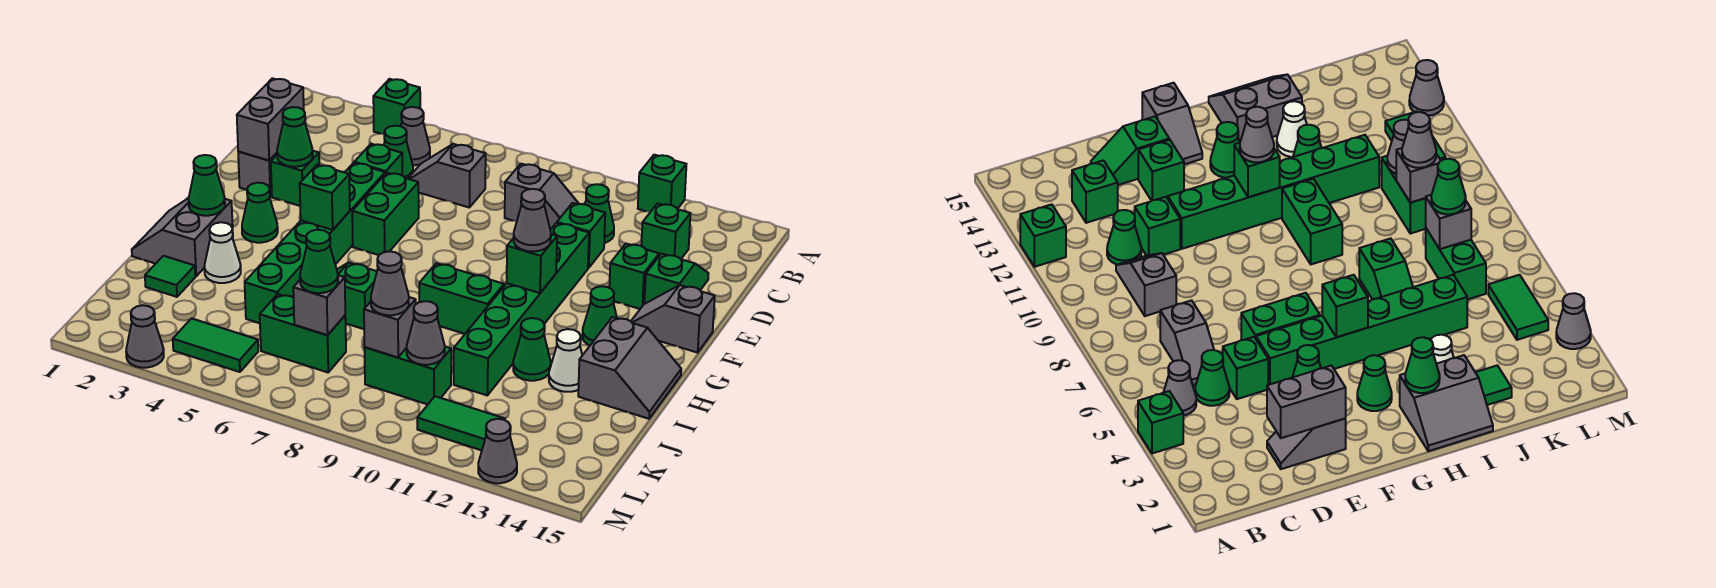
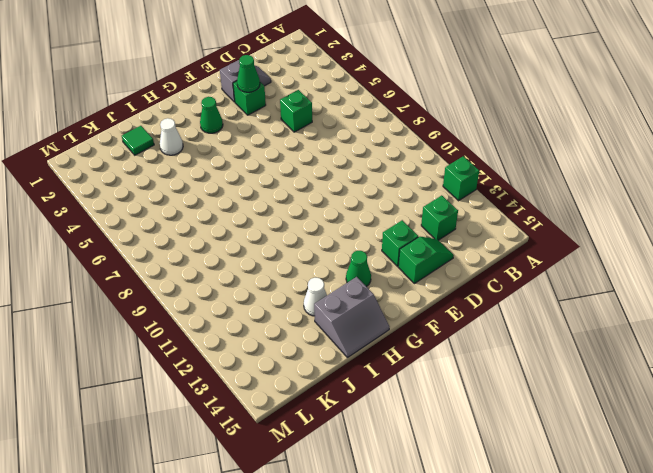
none -> green 1x1 brick [373,79,420,134]
none -> grey 1x1 cone [401,107,430,165]
none -> green 1x1 cone [384,126,413,179]
none -> grey 1x2 slope [408,144,486,208]

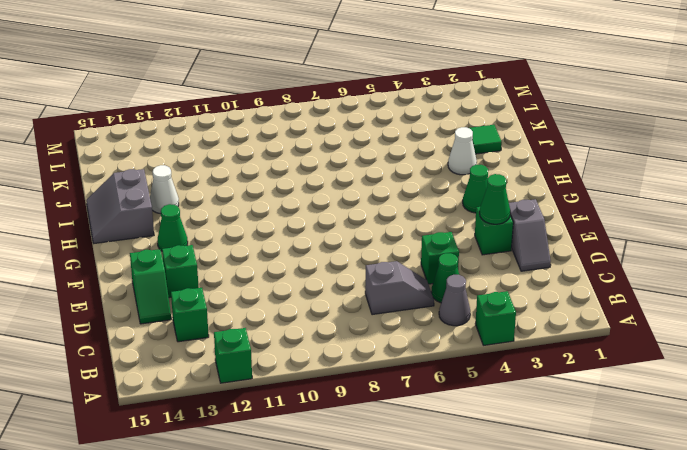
none -> grey 1x2 slope [505,164,579,230]
none -> green 1x1 cone [585,184,614,243]
none -> green 1x1 brick [557,203,605,268]
none -> green 1x6 brick [245,163,385,323]

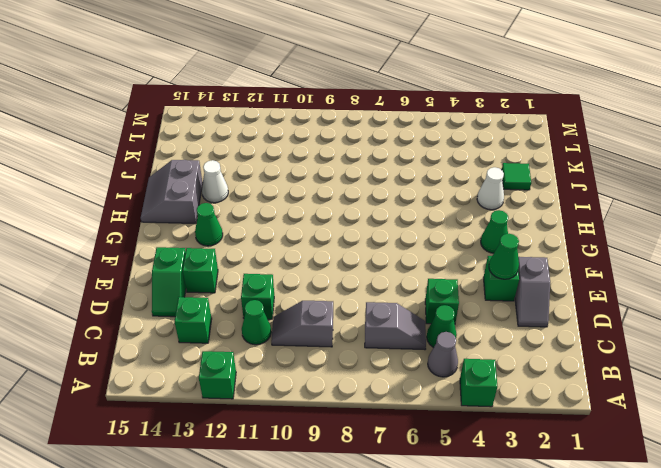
none -> green 1x6 brick [245,163,385,323]
none -> green 1x2 brick [352,173,419,255]
none -> green 1x6 brick [454,223,589,396]
none -> grey 1x2 slope [631,285,715,353]

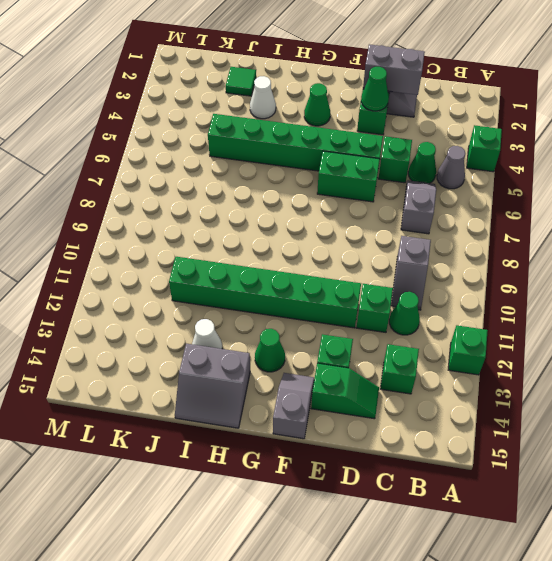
none -> grey 2x2 slope [132,198,233,276]
none -> green 1x2 brick [419,263,504,334]
none -> green 1x2 slope [337,263,377,329]
none -> green 1x1 cone [513,318,551,381]

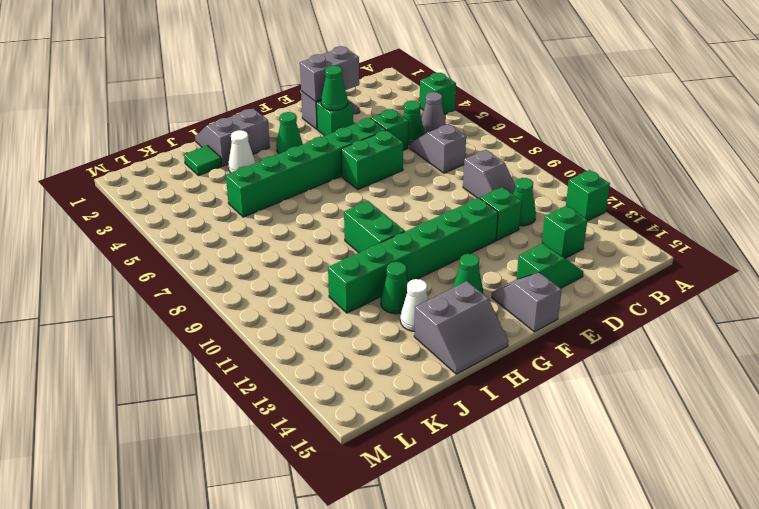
none -> green 1x1 brick [609,244,659,309]
none -> green 1x2 slope [337,263,377,329]
none -> green 1x2 brick [260,294,346,372]
none -> green 1x2 brick [365,346,451,404]

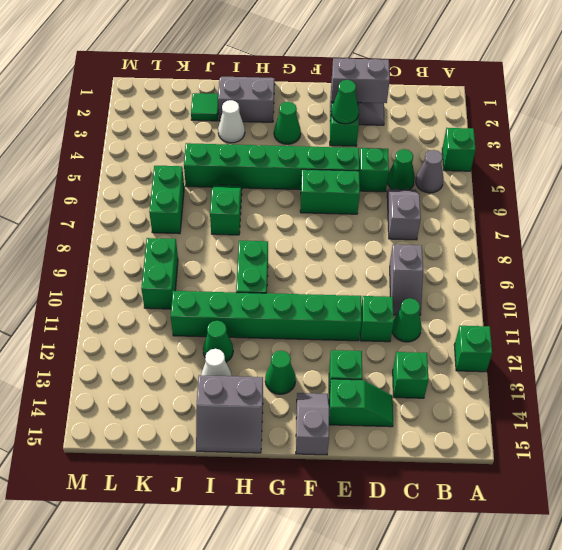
none -> green 1x2 tile [173,318,258,372]
none -> green 1x2 tile [417,396,505,450]
none -> grey 1x1 cone [126,305,164,368]
none -> grey 1x1 cone [478,419,517,483]

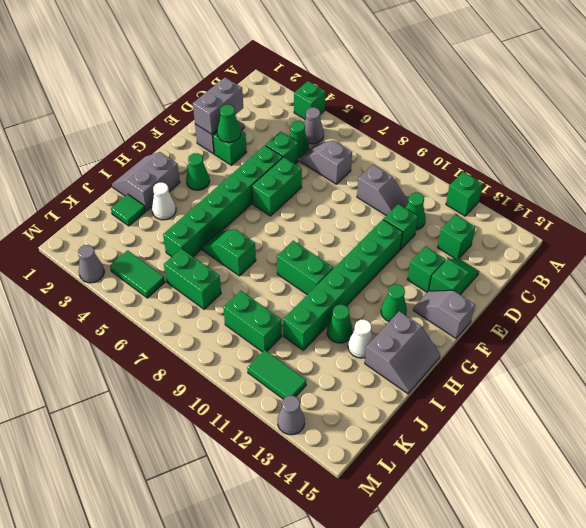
none -> green 1x1 brick [300,165,350,230]
none -> green 1x1 brick [507,234,557,293]
none -> green 1x1 cone [189,155,225,216]
none -> grey 1x1 brick [293,275,345,335]

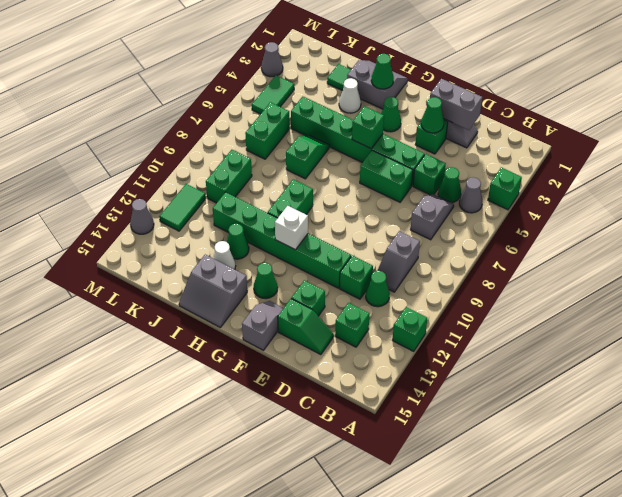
white 1x1 brick [275,206,308,250] -> green 1x1 brick [507,234,557,293]
none -> grey 1x1 brick [293,275,345,335]
none -> grey 1x1 brick [364,297,416,357]
none -> grey 1x1 cone [407,301,445,365]
none -> grey 1x1 cone [514,189,551,251]

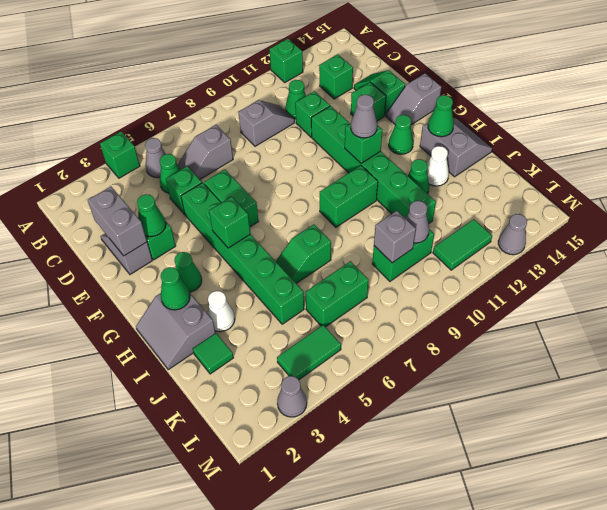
green 1x1 cone [428,95,454,137] -> green 1x1 cone moved to [300,230,338,293]
none -> grey 1x1 brick [293,275,345,335]
none -> grey 1x1 cone [371,251,409,315]

